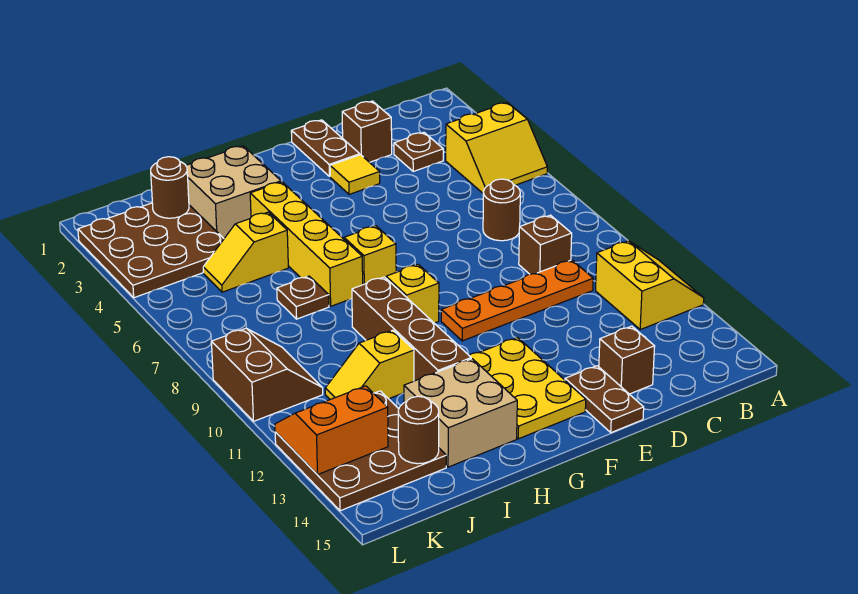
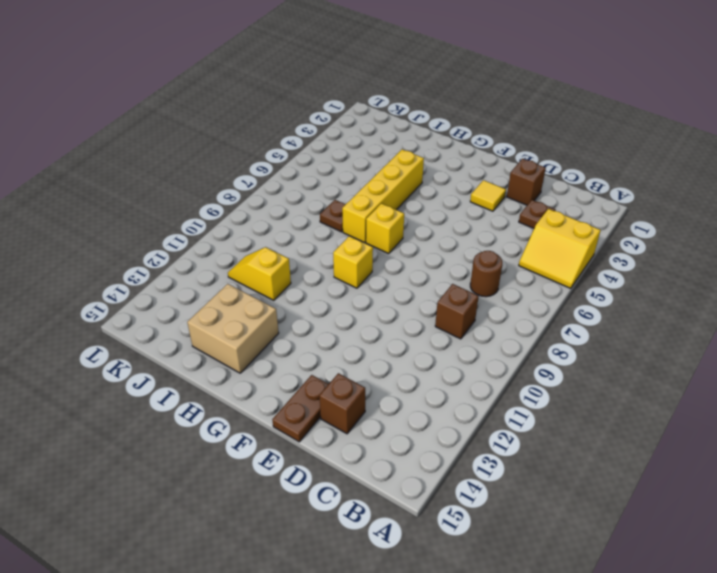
none -> yellow 2x2 slope [596,241,704,329]
none -> orange 1x4 plate [441,260,593,341]
none -> brown 1x2 plate [291,120,360,176]

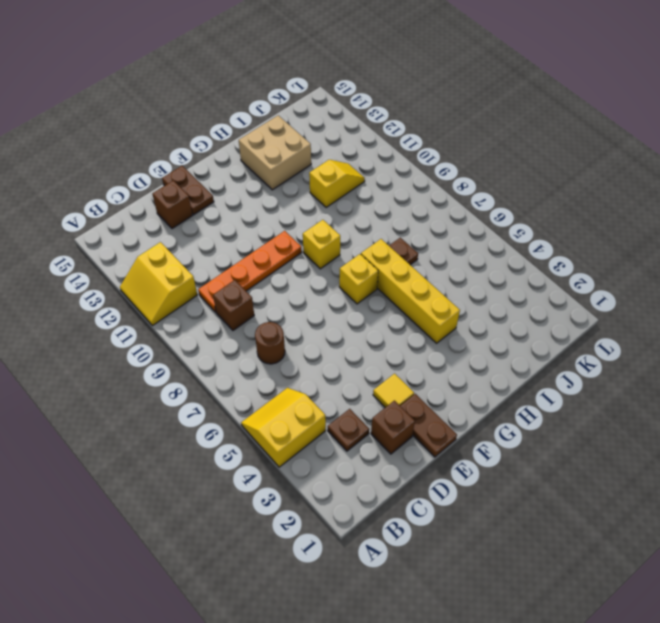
none -> yellow 2x3 plate [469,338,586,439]
none -> tan 2x2 brick [186,146,281,238]
none -> brown 1x4 brick [352,277,471,381]

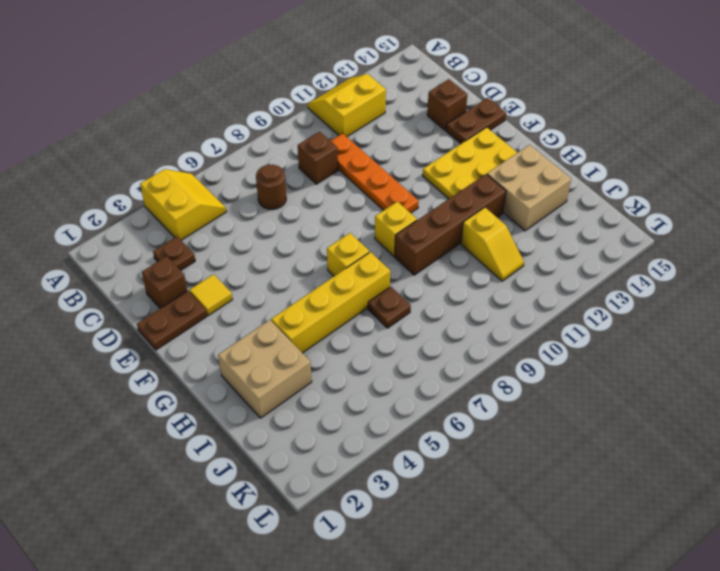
none -> yellow 1x2 slope [203,212,288,292]
none -> brown 3x3 plate [78,203,224,298]
none -> brown 3x3 plate [275,391,446,511]

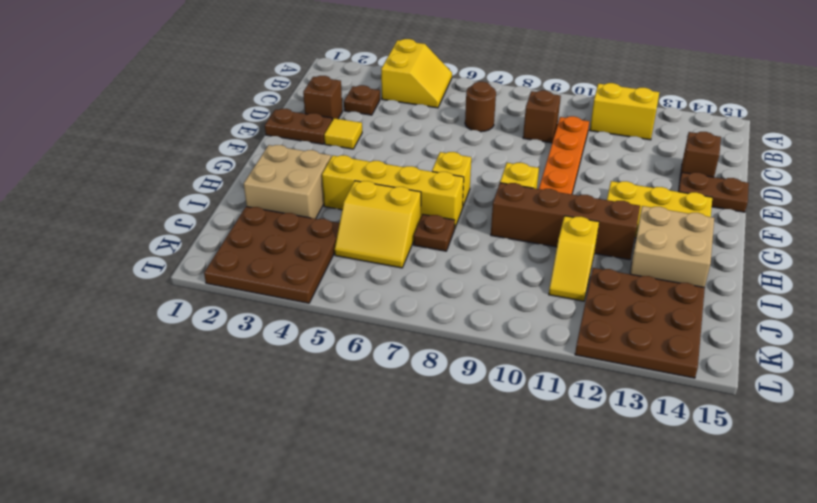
yellow 2x2 slope [335,181,421,268] -> yellow 1x2 slope [203,212,288,292]
none -> brown 2x2 slope [211,328,323,421]
none -> brown 1x1 round brick [151,157,189,218]
none -> brown 1x1 round brick [398,396,439,464]

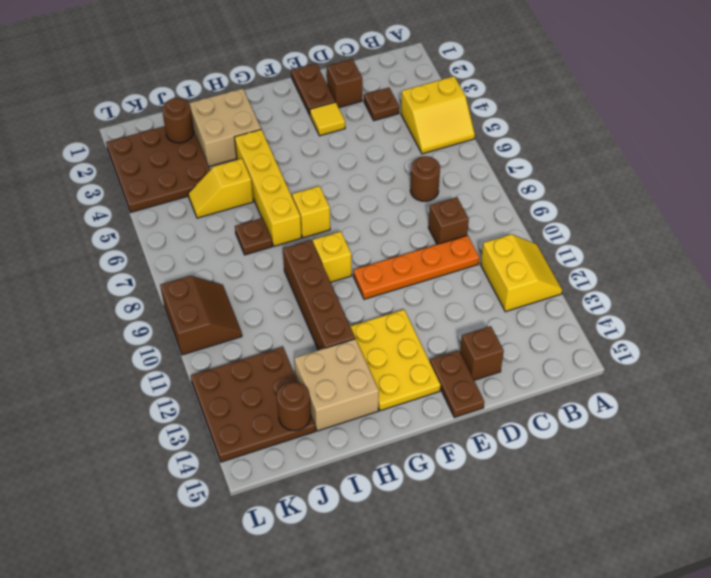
none -> yellow 1x2 slope [325,330,414,399]
none -> orange 2x2 slope [275,386,388,475]

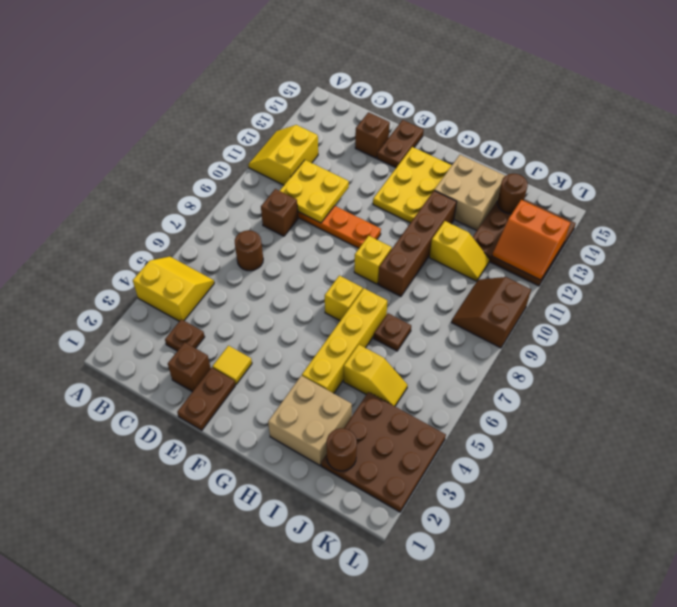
yellow 2x2 plate [280,160,349,223] -> none

